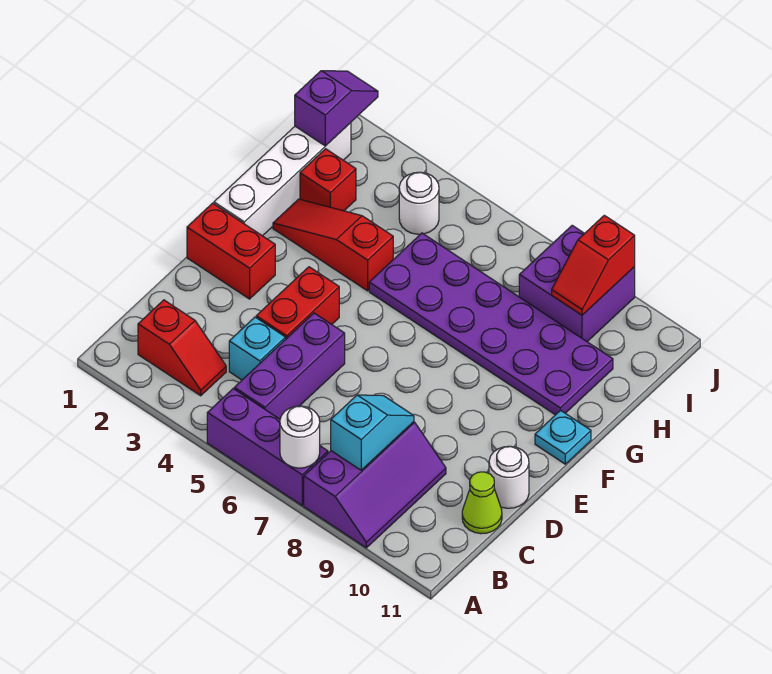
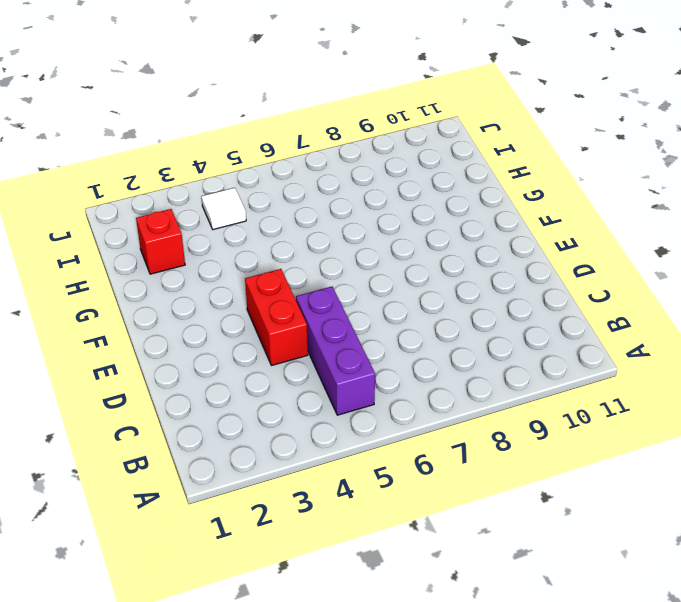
white 1x1 tile [201,188,246,230] -> white 1x1 round brick [399,172,439,234]
none -> purple 1x3 brick [207,389,328,505]
none -> purple 2x3 slope [304,422,446,548]
none -> red 1x2 slope [138,300,226,396]

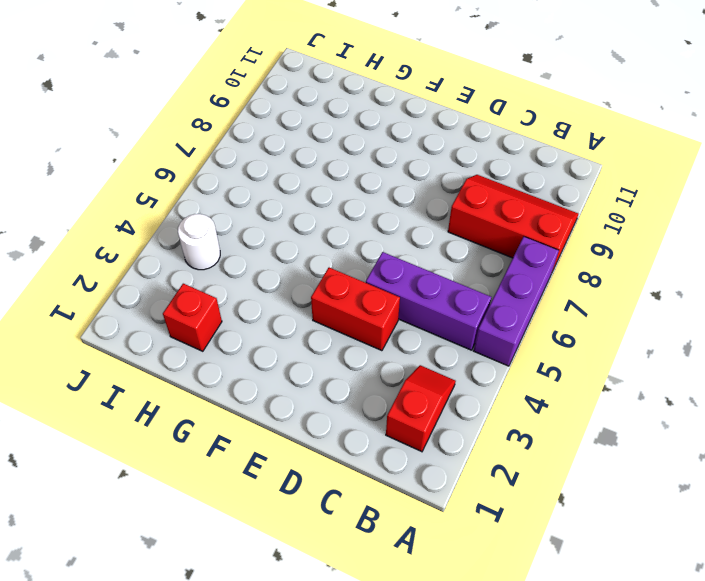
red 2x3 slope [448,175,578,270] -> purple 2x3 slope [304,422,446,548]
none -> cyan 1x1 brick [229,317,286,380]
none -> lime 1x1 cone [462,472,502,534]
none -> white 1x1 round brick [489,446,529,508]

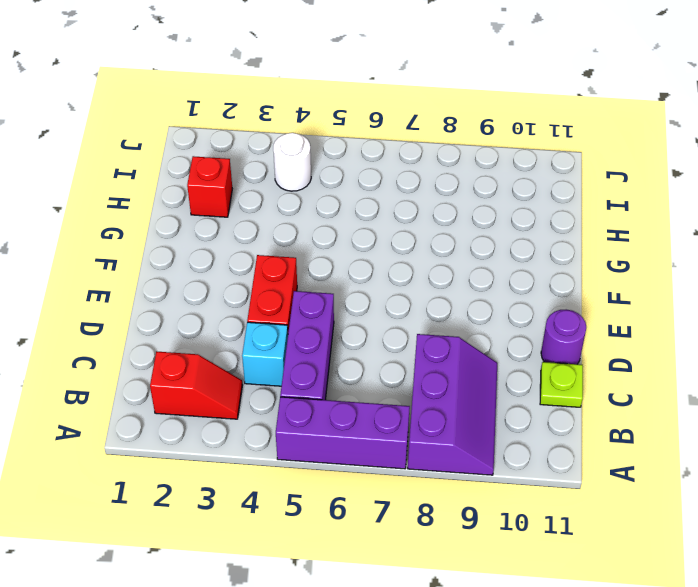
lime 1x1 plate [540,362,583,407] -> lime 1x1 cone [462,472,502,534]
purple 1x1 round brick [541,309,586,364] -> white 1x1 round brick [489,446,529,508]
none -> red 1x2 brick [187,203,275,299]
none -> white 1x4 brick [214,123,351,236]
none -> cyan 1x1 plate [535,410,591,464]

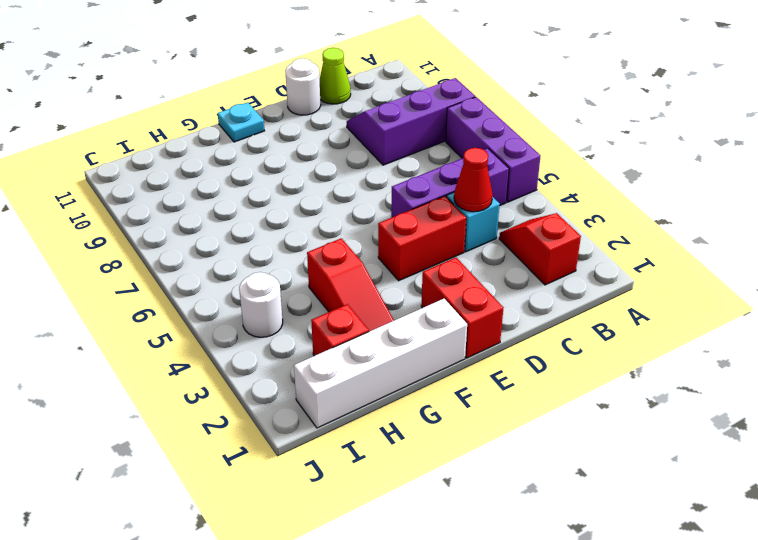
red 1x1 cone [454,148,493,212] -> none
none -> purple 2x6 plate [369,233,613,415]
none -> purple 2x2 brick [519,225,635,342]
none -> white 1x1 round brick [280,406,320,468]

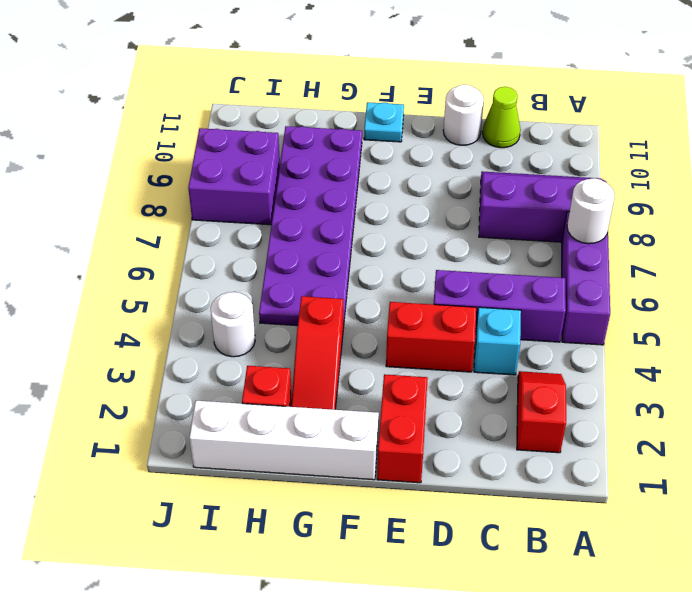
none -> cyan 1x2 slope [331,395,414,470]
none -> purple 1x2 slope [295,71,378,146]
none -> red 1x2 slope [552,215,635,315]

